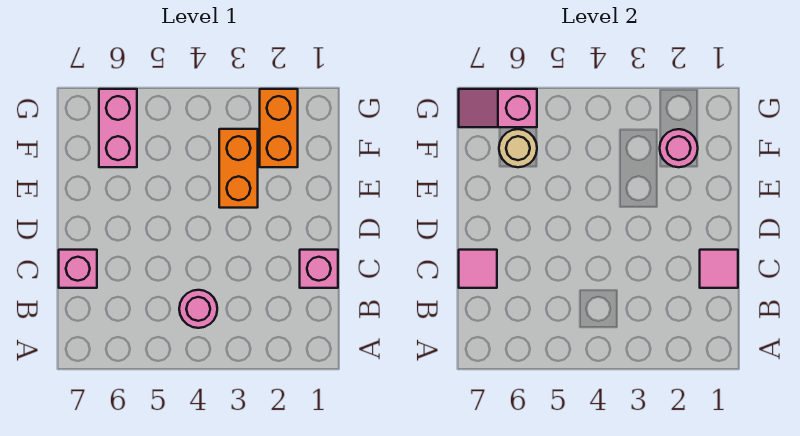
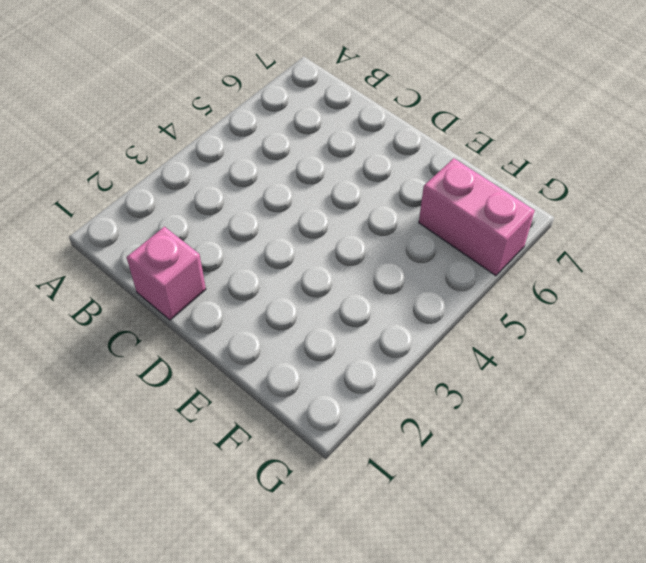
none -> pink 1x1 round brick [179,290,217,328]
none -> pink 1x1 brick [59,250,97,288]

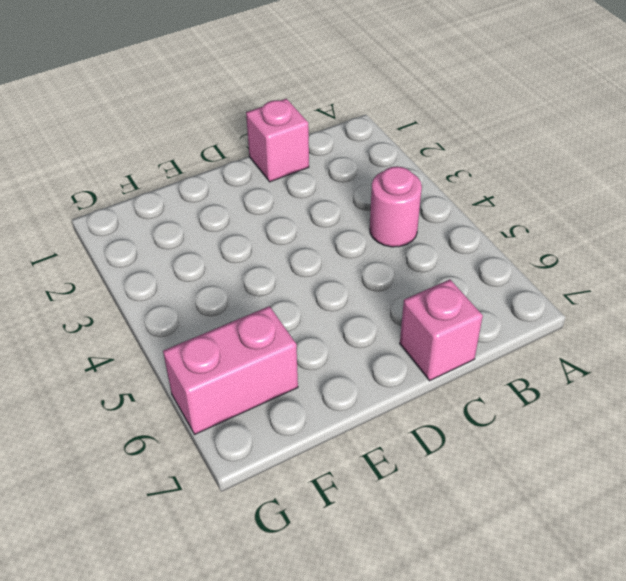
none -> orange 1x2 brick [219,129,258,208]
none -> orange 1x2 brick [260,89,298,167]

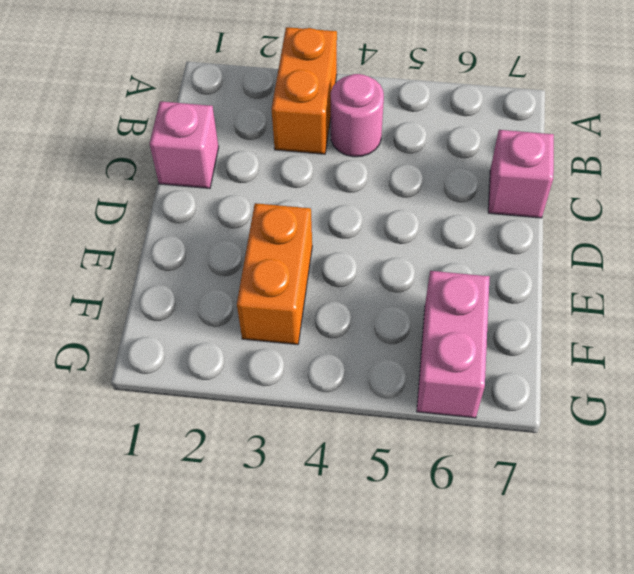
orange 1x2 brick [272,27,337,154] -> orange 1x2 brick moved to [260,89,298,167]
none -> pink 1x1 tile [700,250,738,288]
none -> pink 1x1 tile [459,250,497,288]

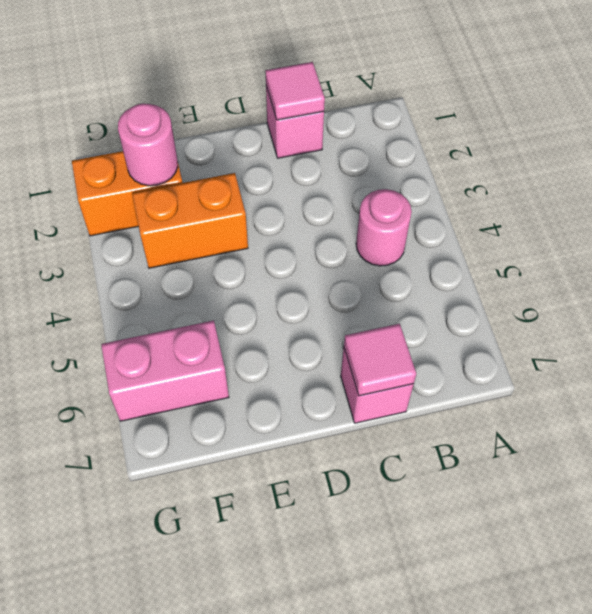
none -> tan 1x1 round brick [499,129,537,167]
none -> pink 1x2 slope [459,89,537,127]

